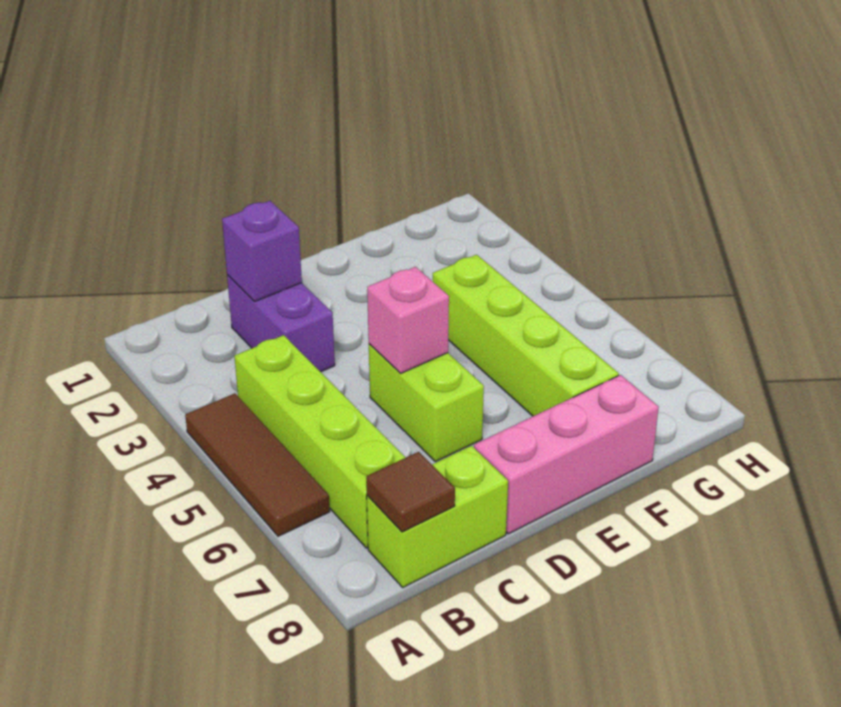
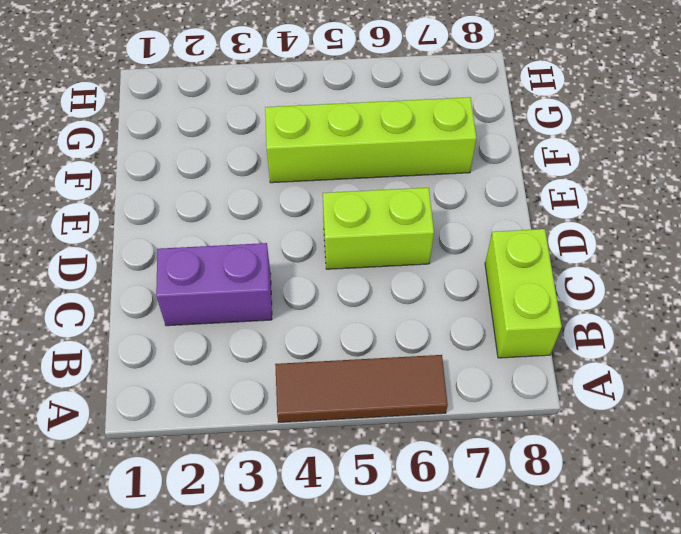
none -> lime 1x4 brick [234,335,406,548]
none -> pink 1x3 brick [474,375,659,534]

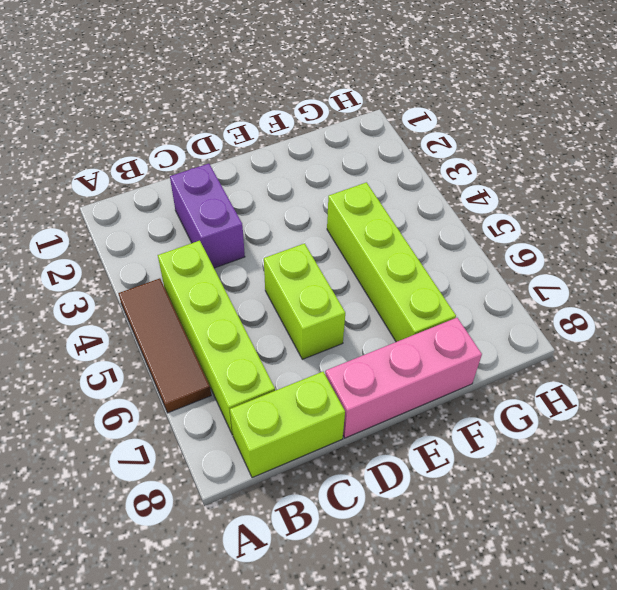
none -> brown 1x1 tile [366,452,455,532]
none -> purple 1x1 brick [222,201,302,301]

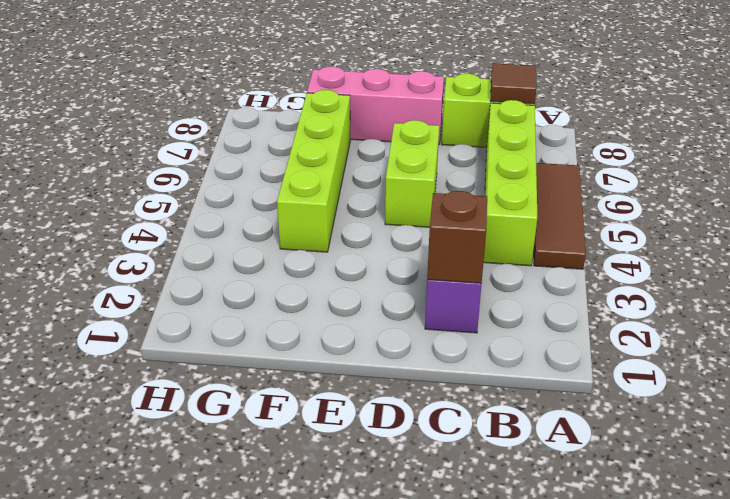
brown 1x1 brick [427,191,487,283] -> purple 1x1 brick [222,201,302,301]
none -> pink 1x1 brick [367,267,449,374]

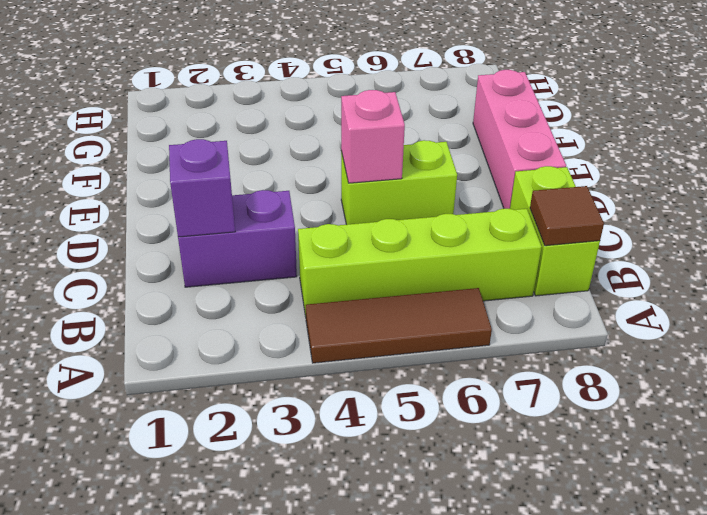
none -> lime 1x4 brick [433,255,619,416]

